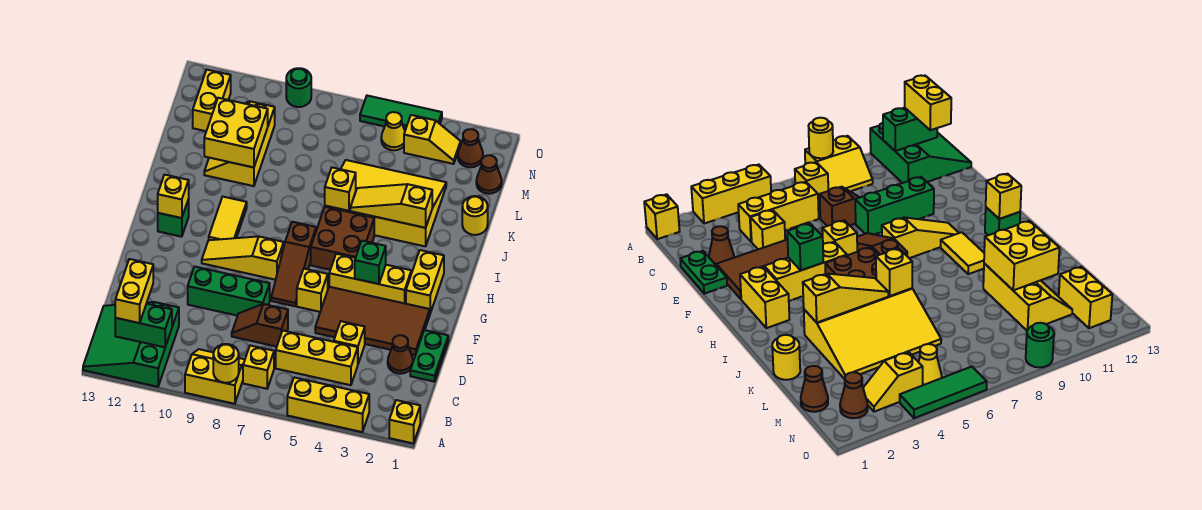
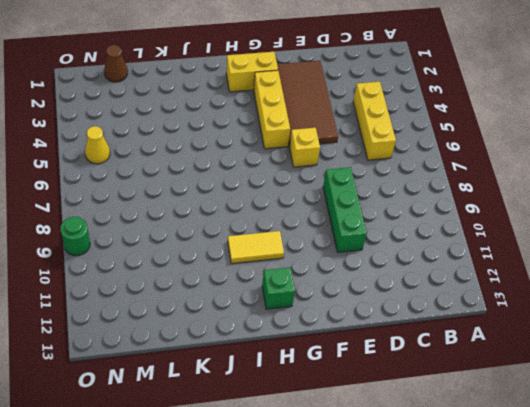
none -> yellow 1x1 brick [389,400,420,443]
none -> yellow 1x3 brick [287,377,369,432]
none -> yellow 2x2 slope [185,349,245,404]
none -> green 3x3 slope [83,302,179,387]

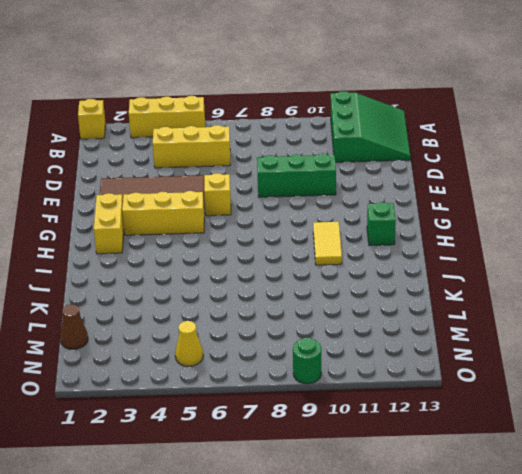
none -> yellow 2x2 slope [185,349,245,404]
none -> yellow 1x1 brick [243,346,274,389]
none -> green 1x2 plate [410,330,448,382]
none -> brown 1x1 cone [388,335,413,374]

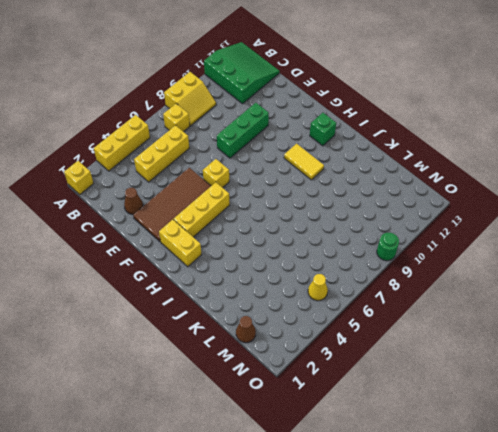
none -> green 1x2 plate [410,330,448,382]
none -> yellow 1x1 brick [334,321,365,363]
none -> brown 1x2 slope [232,304,288,347]
none -> brown 1x3 slope [271,222,316,306]

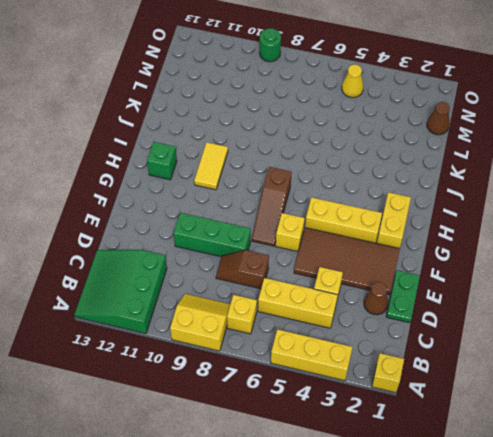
none -> yellow 1x3 slope [202,236,284,280]
none -> brown 2x2 brick [311,207,374,270]
none -> yellow 3x4 slope [325,160,446,246]
none -> yellow 1x1 round brick [462,196,488,235]

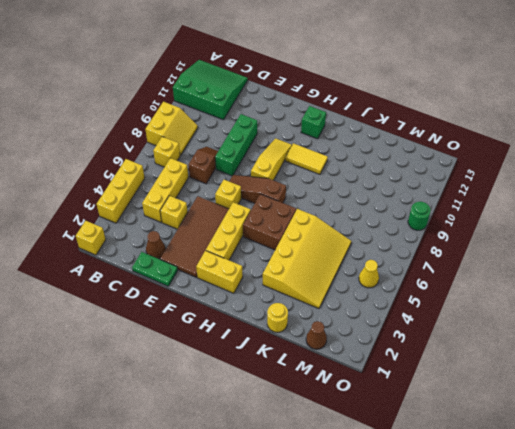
none -> yellow 2x3 slope [204,101,275,186]
none -> yellow 1x2 brick [193,70,231,131]
none -> brown 1x1 cone [458,129,483,167]
none -> yellow 1x2 slope [404,115,461,164]

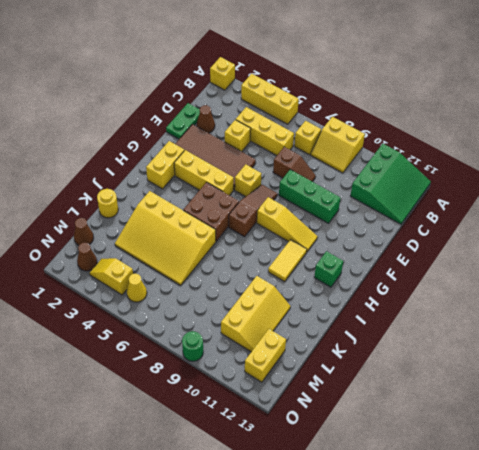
none -> green 1x3 tile [360,96,442,130]
none -> yellow 1x1 round brick [213,344,239,383]
none -> green 1x2 brick [115,304,172,347]
none -> green 1x1 brick [355,241,386,284]

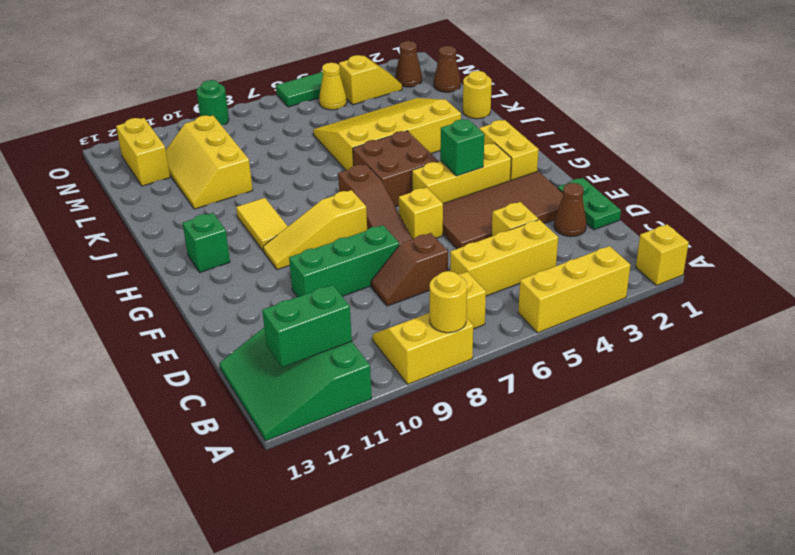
none -> yellow 1x1 brick [158,175,189,218]
none -> yellow 1x3 slope [350,184,432,228]
none -> yellow 1x1 brick [325,167,356,211]
none -> yellow 2x2 brick [204,98,268,167]

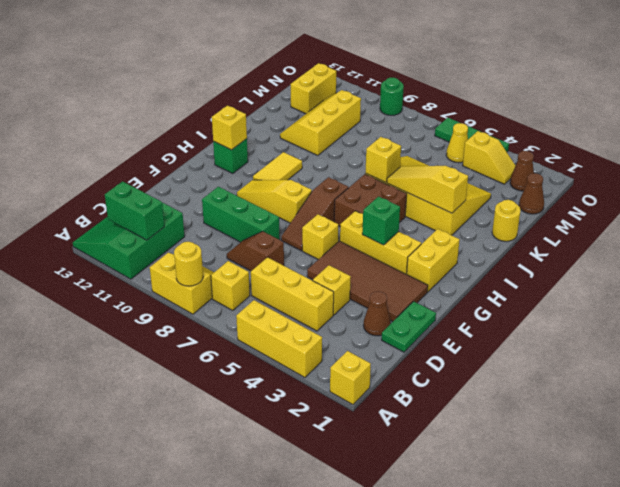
none -> yellow 2x2 brick [204,98,268,167]
none -> yellow 1x2 brick [115,259,153,323]

